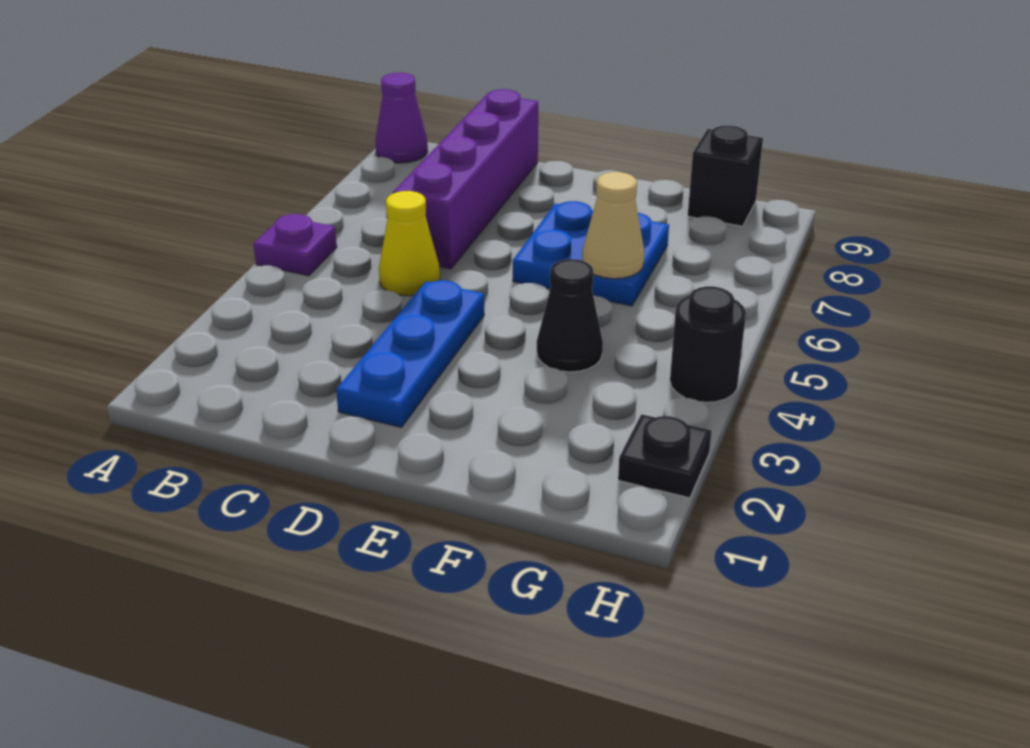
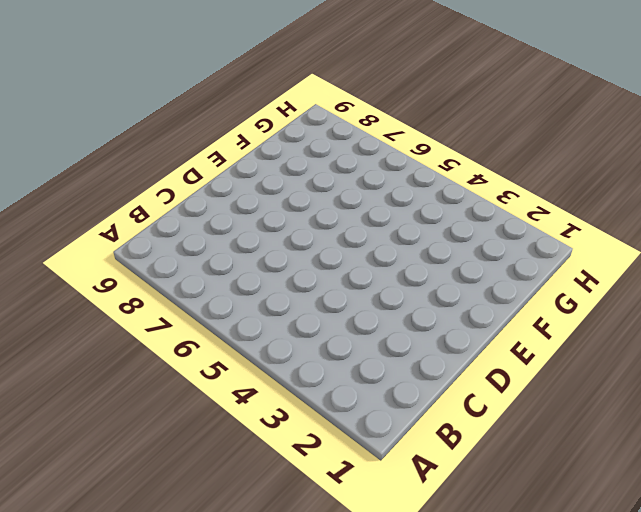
none -> purple 1x1 plate [253,214,337,276]
none -> purple 1x1 cone [375,73,428,163]

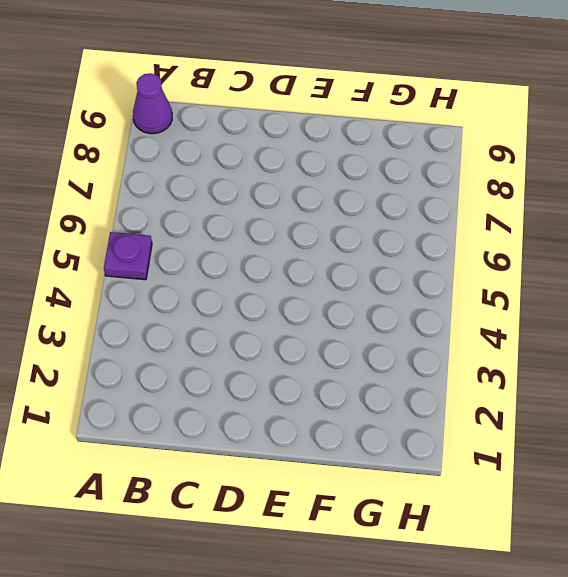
none -> yellow 1x1 cone [379,191,440,296]
none -> purple 1x4 brick [393,89,538,269]

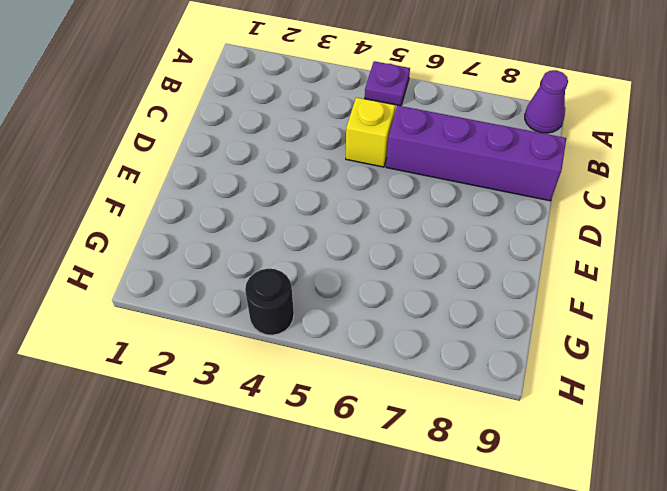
yellow 1x1 brick [346,98,395,167] -> yellow 1x1 cone [379,191,440,296]
none -> blue 1x3 plate [336,280,484,427]
none -> blue 2x2 plate [513,201,669,306]

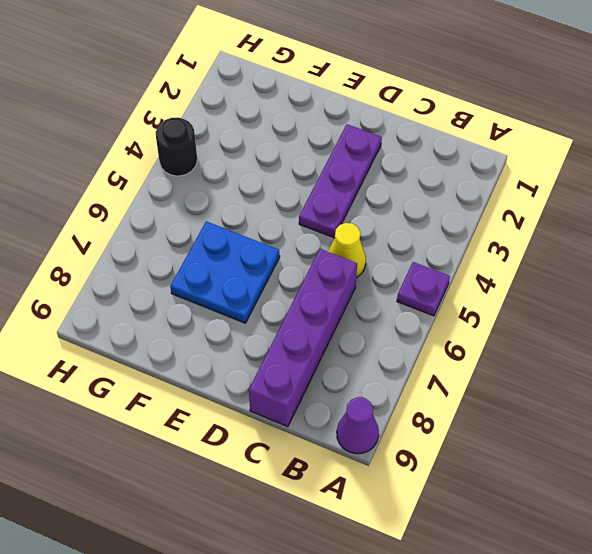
purple 1x3 plate [299,124,382,238] -> blue 1x3 plate [336,280,484,427]
none -> black 1x1 cone [537,259,603,372]
none -> black 1x1 brick [688,126,763,226]

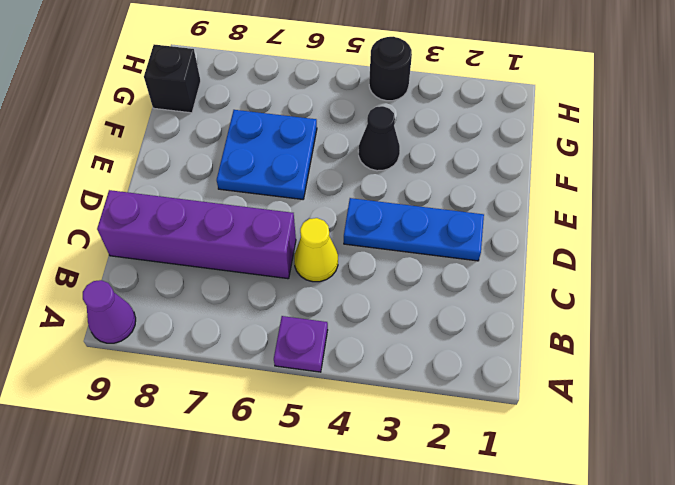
none -> black 1x1 plate [618,414,712,498]
none -> tan 1x1 cone [582,172,645,279]

